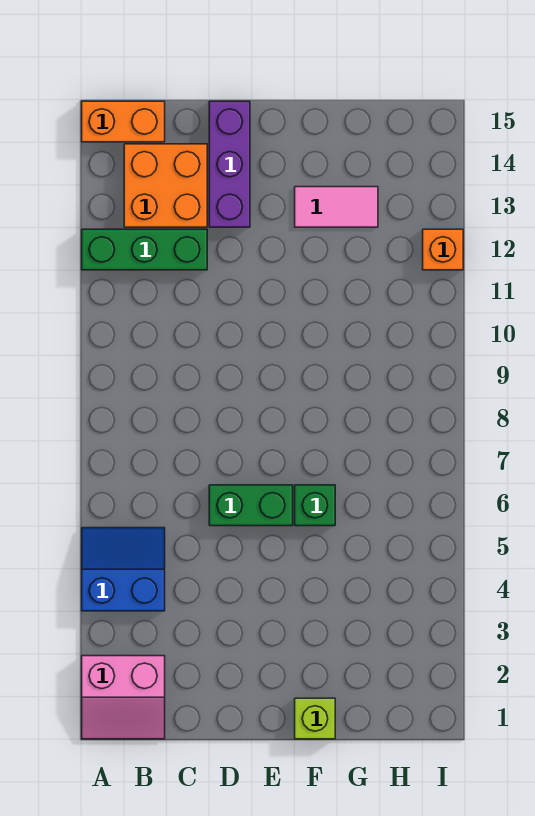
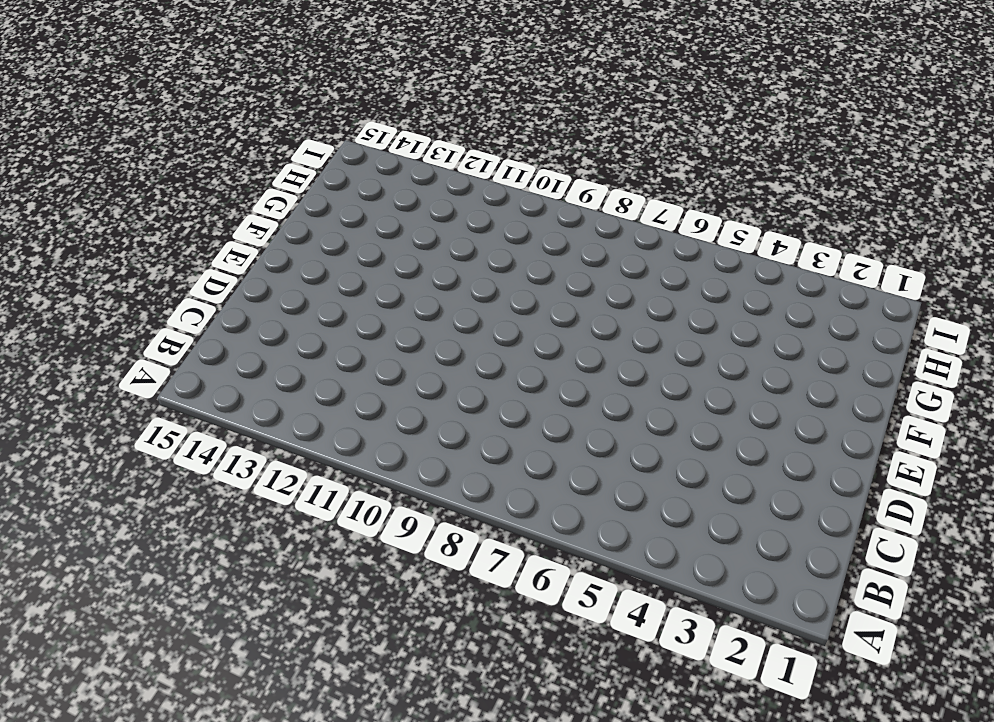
none -> pink 2x2 slope [82,656,165,739]
none -> blue 2x2 slope [82,528,165,611]

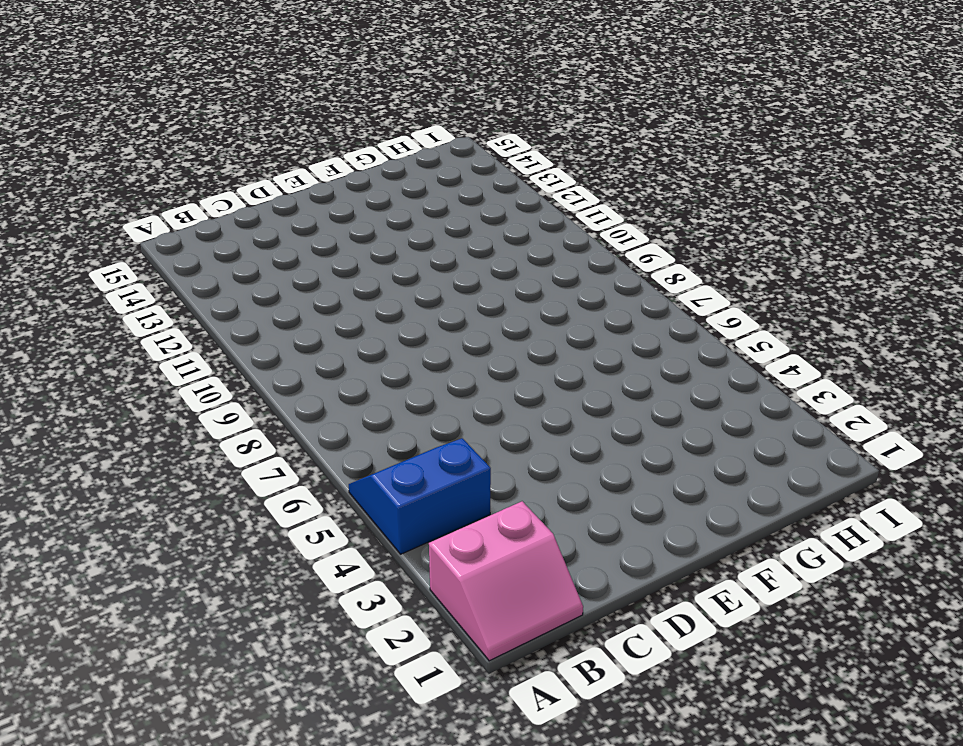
none -> green 1x3 brick [82,229,207,270]
none -> orange 1x2 brick [82,101,165,142]

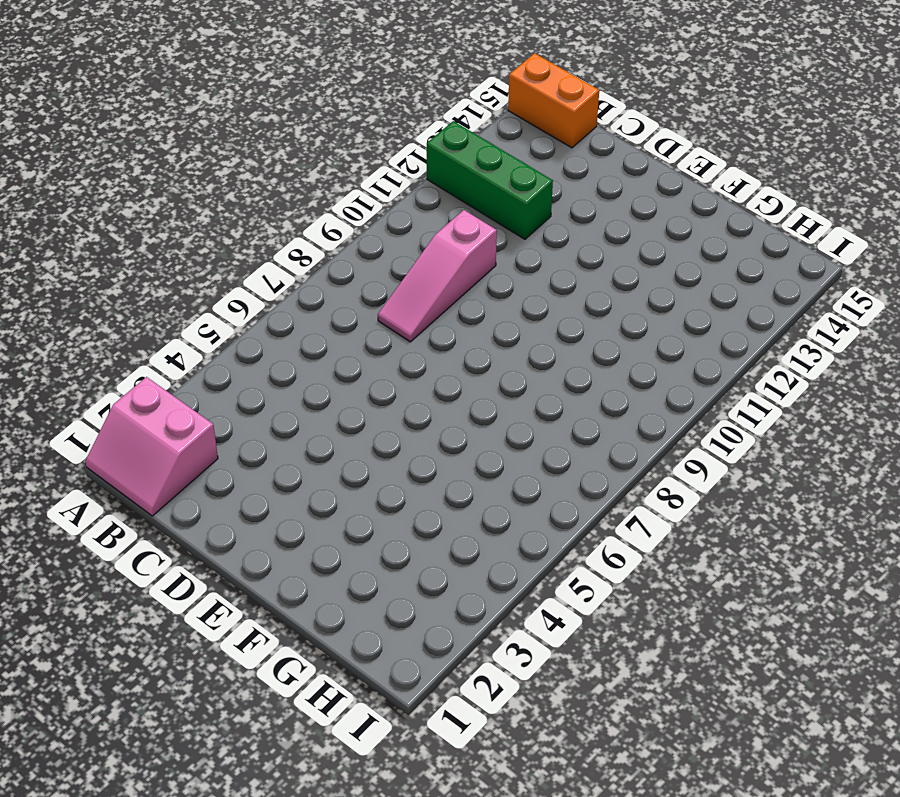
pink 1x3 slope [378,210,497,342] -> none
none -> blue 2x2 slope [82,528,165,611]
none -> orange 2x2 brick [124,144,207,227]

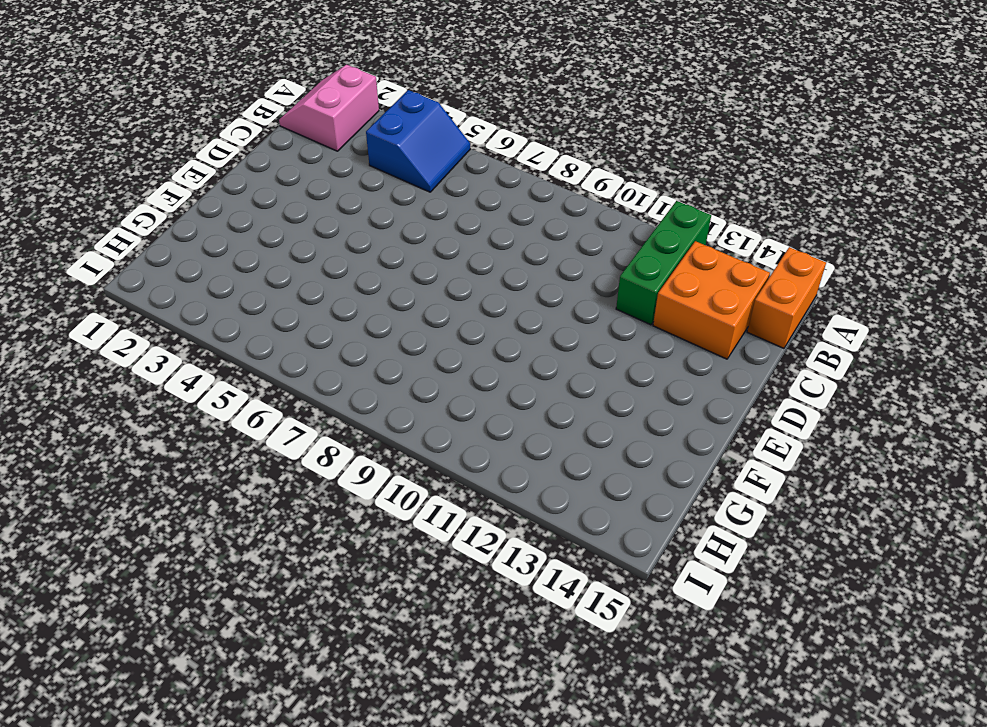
none -> green 1x2 brick [209,485,293,526]
none -> purple 1x3 brick [209,101,250,227]

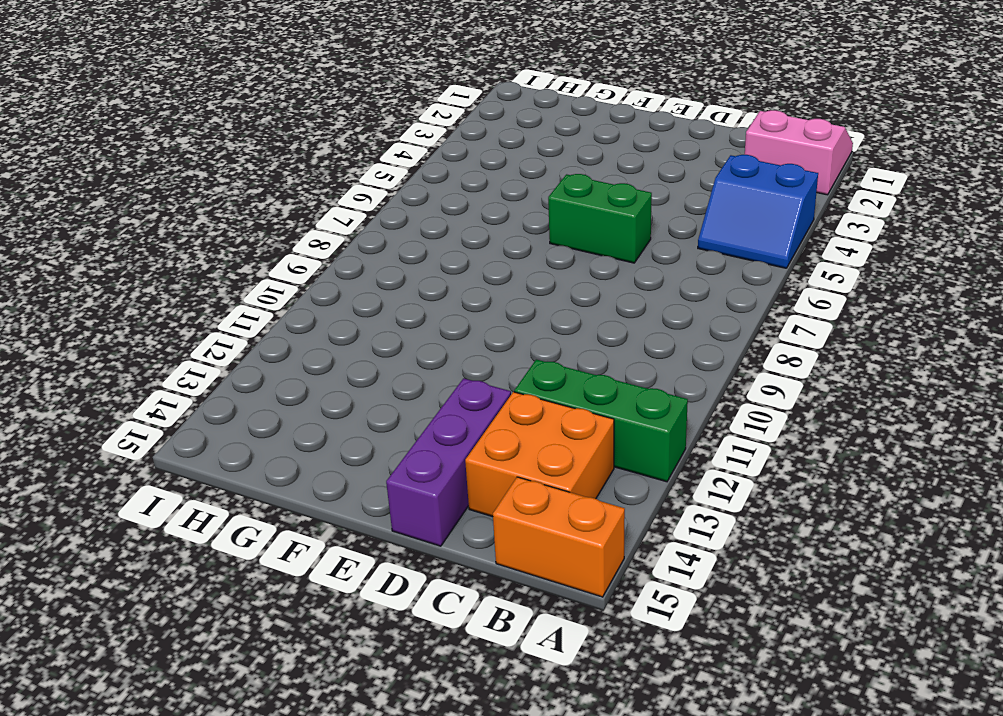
none -> lime 1x1 brick [295,698,335,739]
none -> green 1x1 brick [295,485,335,526]

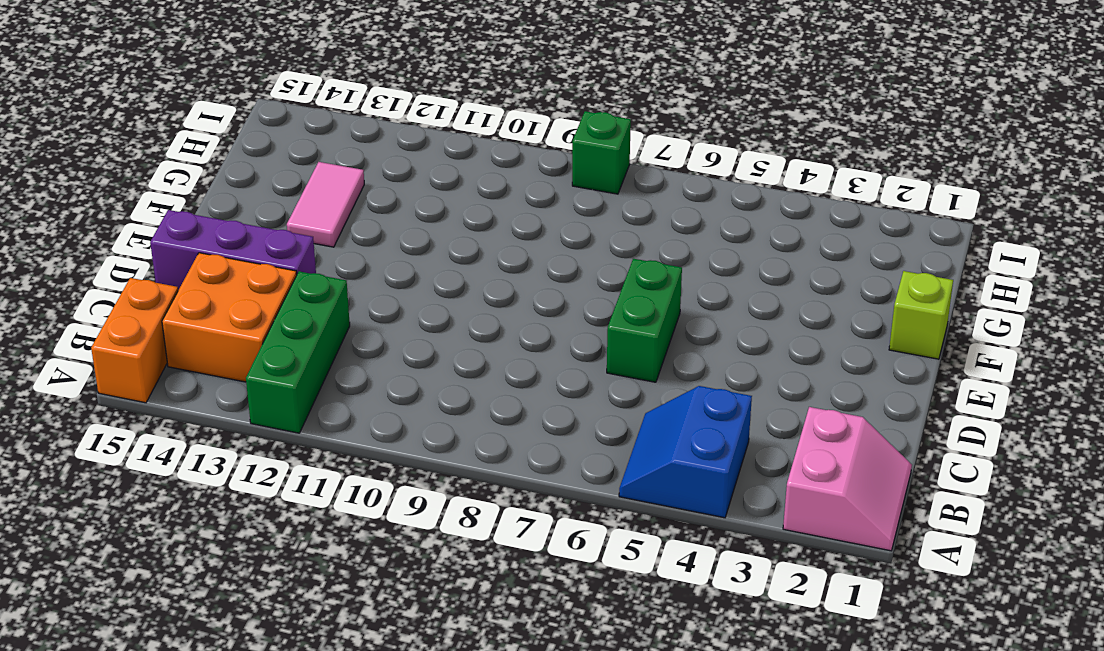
green 1x1 brick [572,111,631,194] -> green 1x1 brick moved to [295,485,335,526]
none -> orange 1x1 brick [423,229,463,270]

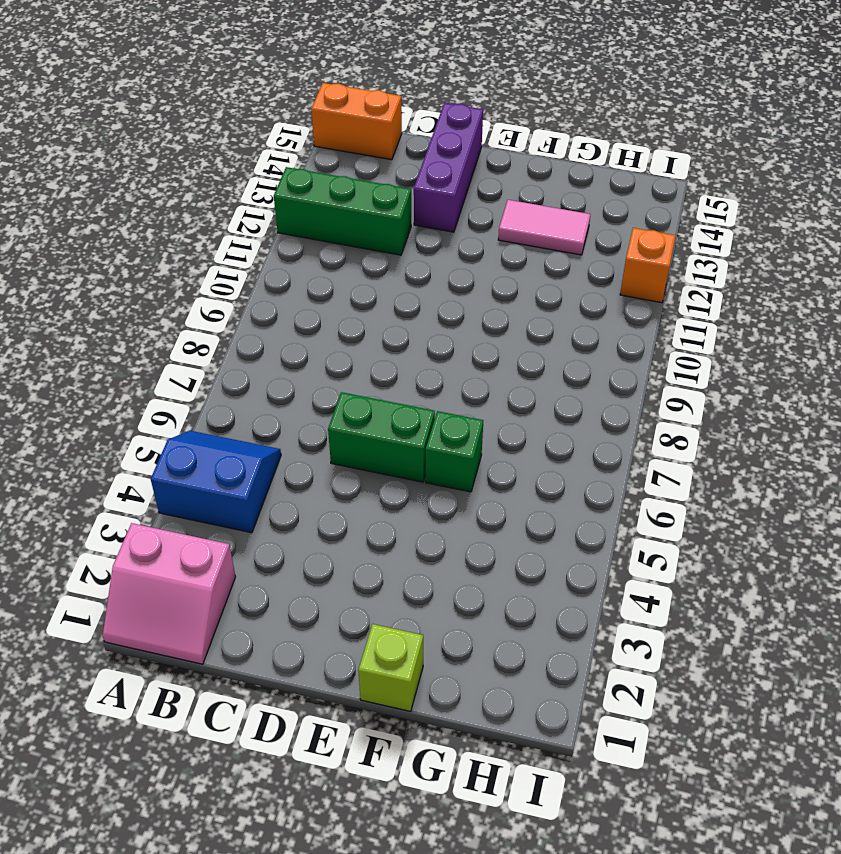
none -> orange 2x2 brick [124,144,207,227]

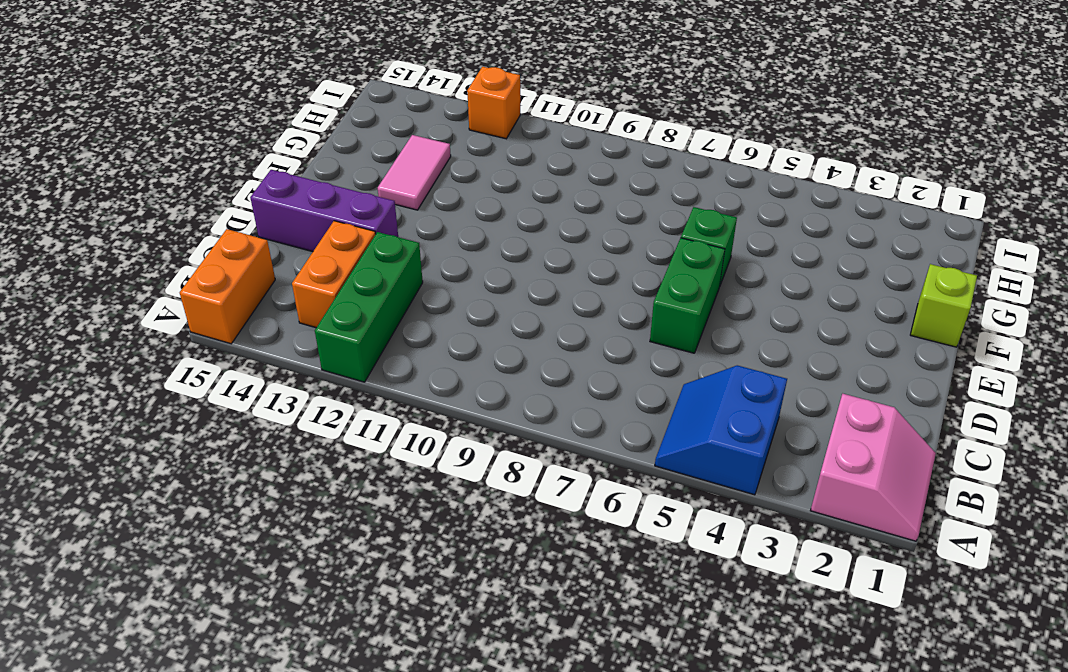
orange 1x2 brick [292,221,376,328] -> orange 2x2 brick [124,144,207,227]

